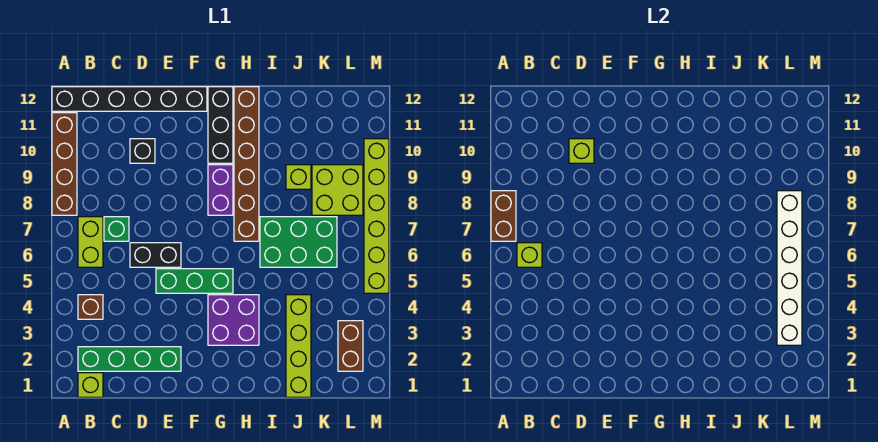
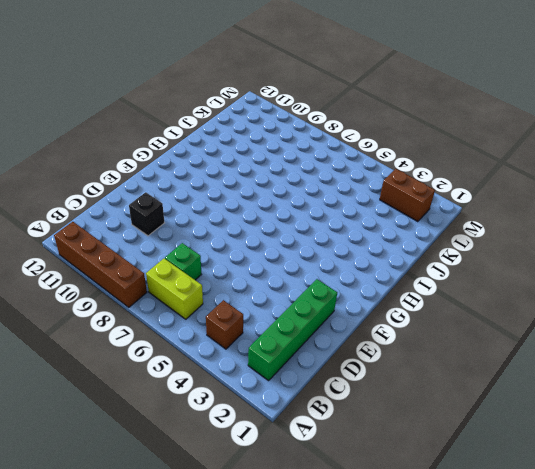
none -> black 1x6 brick [52,87,207,111]
none -> lime 1x1 brick [78,373,103,397]
none -> black 1x2 brick [130,243,181,267]

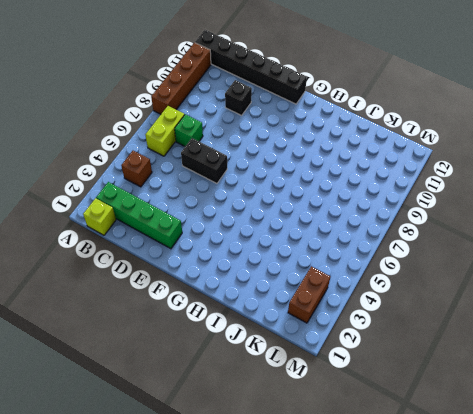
none -> green 1x3 brick [156,269,233,293]
none -> purple 2x2 brick [208,295,259,345]
none -> purple 1x2 brick [208,165,233,215]

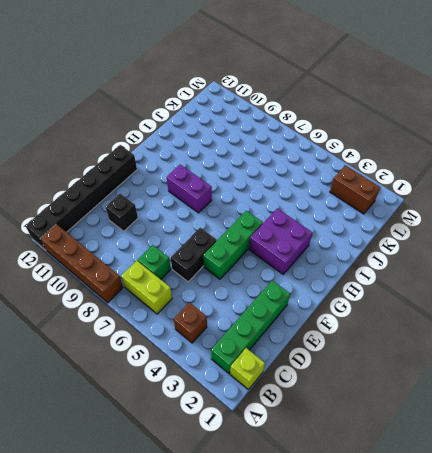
none -> black 1x3 brick [208,87,233,163]
none -> brown 1x6 brick [234,87,259,241]
none -> green 2x3 brick [260,217,337,267]

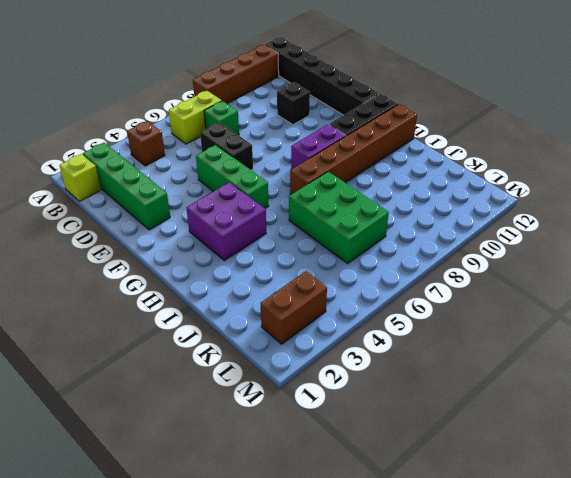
none -> lime 1x4 brick [286,295,311,397]
none -> lime 1x1 brick [286,165,311,189]
none -> lime 2x2 brick [312,165,363,215]

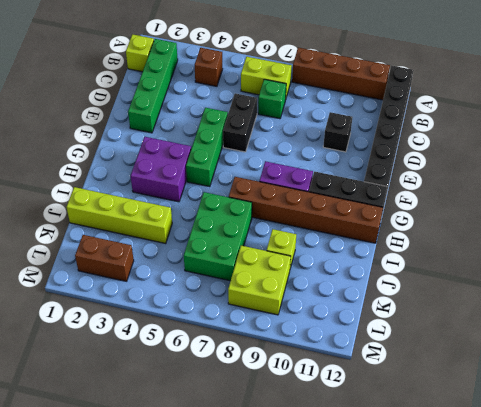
none -> lime 1x6 brick [364,139,389,293]
none -> brown 1x2 brick [491,191,516,241]
none -> lime 1x1 brick [517,243,542,267]

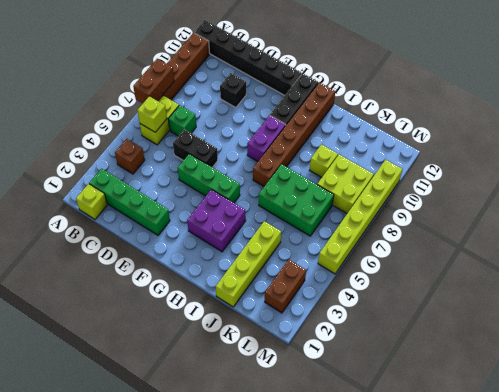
none -> lime 1x1 brick [569,139,594,163]
none -> white 1x6 brick [777,191,802,345]

